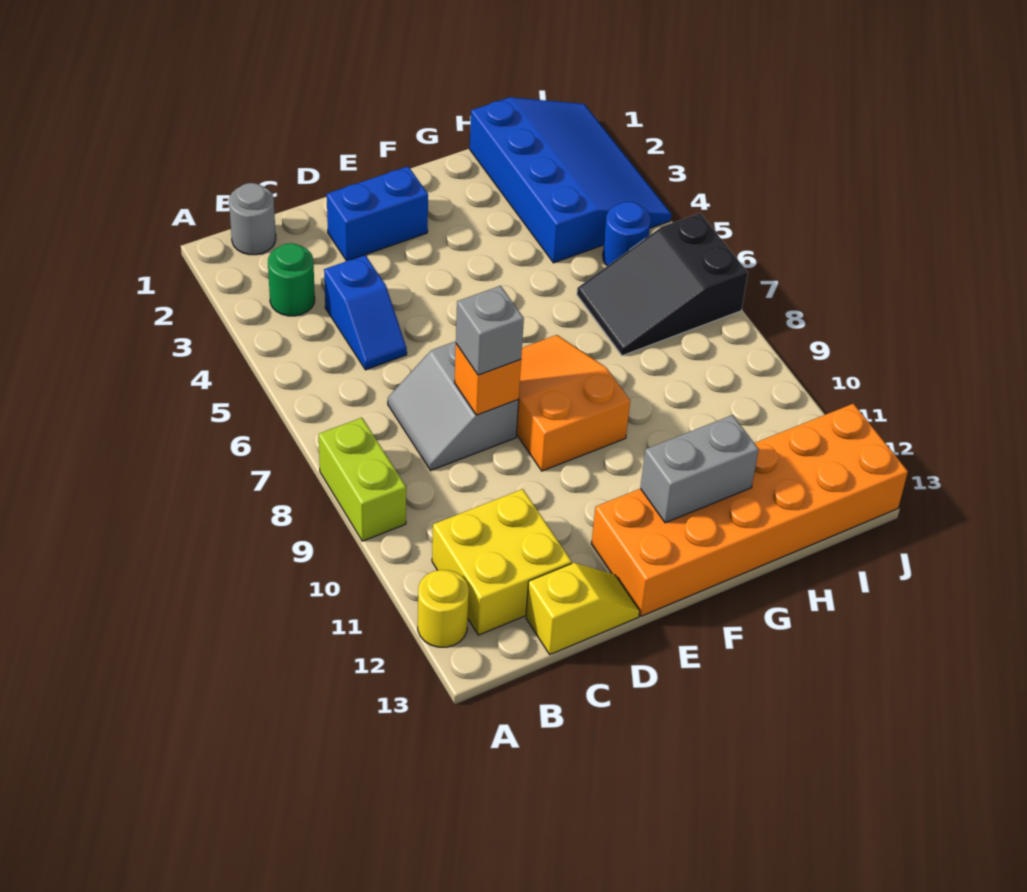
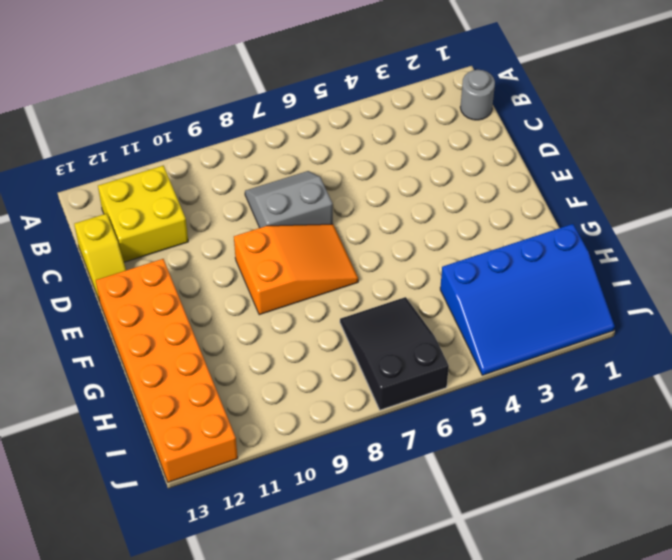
none -> lime 1x2 brick [319,418,406,541]
none -> yellow 1x1 round brick [418,570,469,647]
none -> green 1x1 round brick [268,243,315,316]

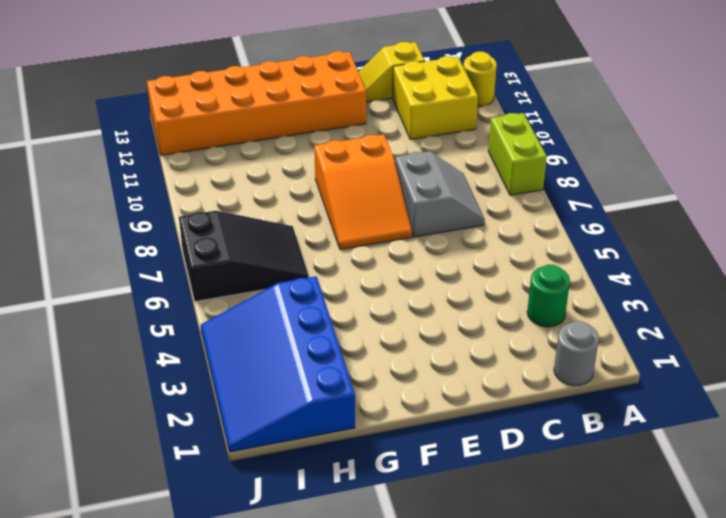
none -> blue 1x2 slope [324,255,407,370]
none -> blue 1x2 brick [327,167,428,261]
none -> blue 1x1 round brick [603,202,651,266]

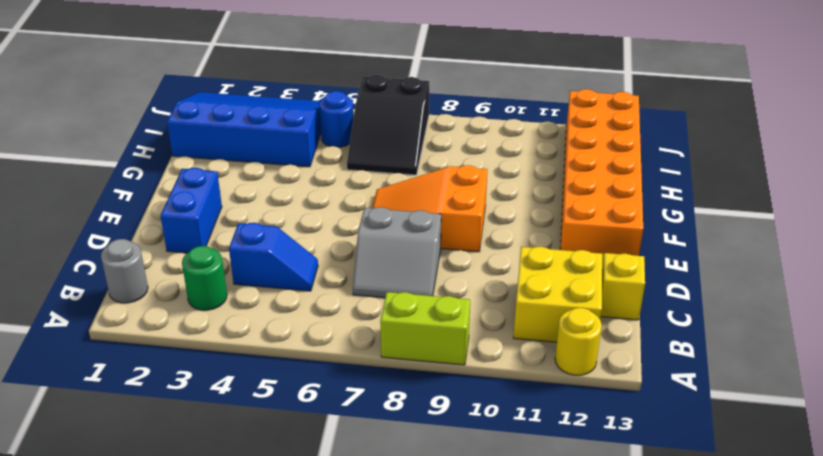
none -> orange 1x1 brick [455,344,521,415]
none -> grey 1x2 brick [640,415,759,523]
none -> grey 1x1 brick [456,286,524,375]

